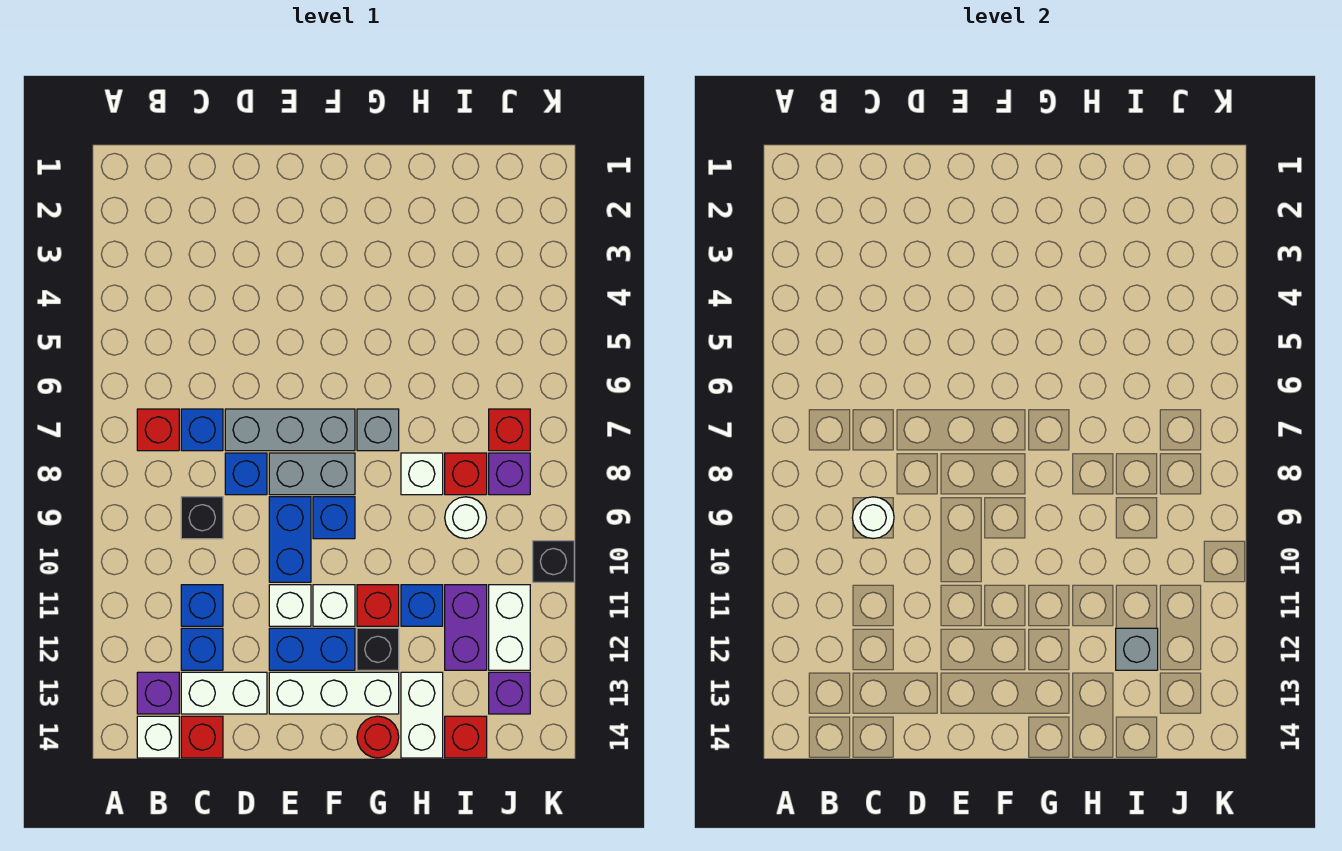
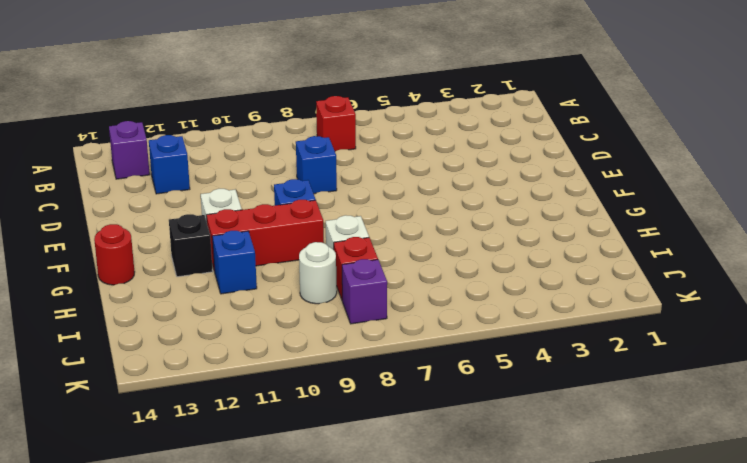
red 1x3 brick [206,200,324,271] -> red 1x1 brick [357,585,399,626]
none -> white 1x1 brick [137,716,179,758]
none -> blue 1x1 brick [181,409,223,451]
none -> black 1x1 brick [181,497,223,539]
none -> blue 1x1 brick [181,585,223,626]

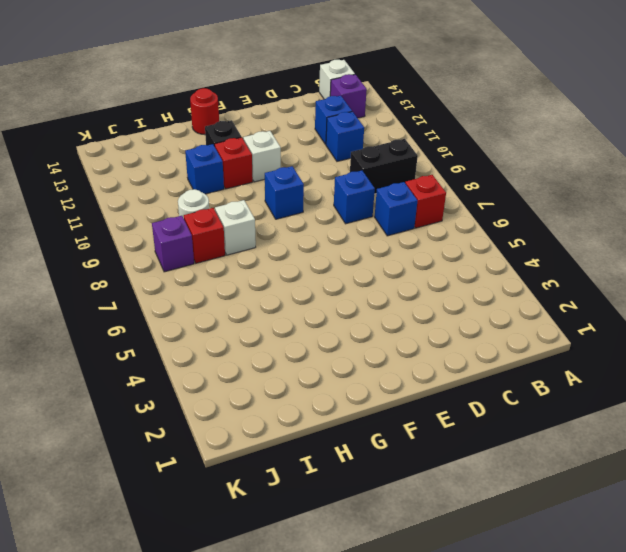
black 1x2 brick [350,139,418,194] -> black 1x1 brick [181,497,223,539]
none -> white 1x2 brick [181,672,267,714]
none -> red 1x1 brick [181,716,223,758]
none -> grey 1x3 brick [225,409,355,451]
none -> grey 1x2 brick [269,453,355,495]

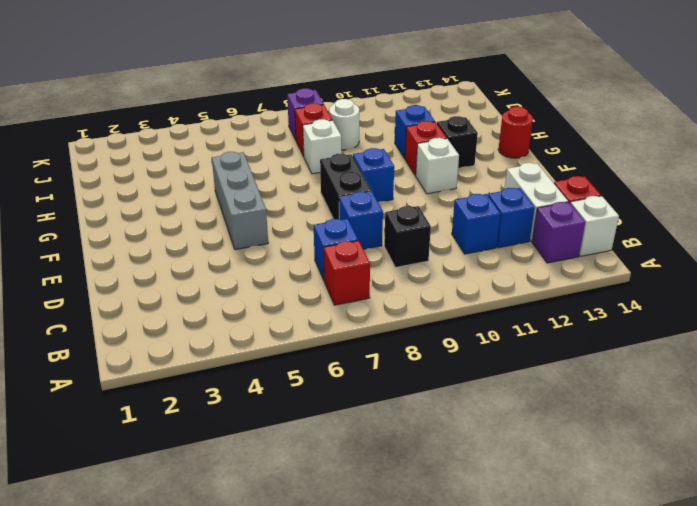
grey 1x3 brick [212,152,268,250] -> grey 1x3 brick moved to [225,409,355,451]
black 1x2 brick [320,154,372,219] -> grey 1x2 brick [269,453,355,495]
none -> blue 1x2 brick [269,497,311,582]
none -> white 1x1 brick [269,585,311,626]
none -> blue 1x2 brick [269,628,355,670]
none -> white 1x3 brick [269,672,399,714]

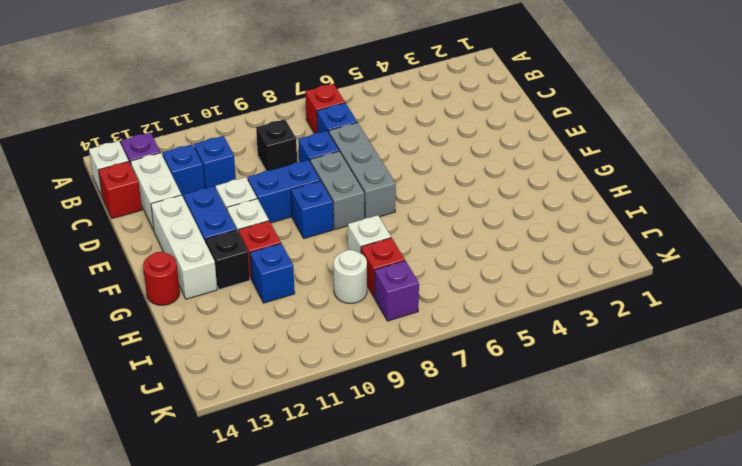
none -> grey 1x1 brick [357,409,399,451]
none -> white 1x2 brick [401,672,443,758]
none -> purple 1x2 brick [445,585,487,670]
none -> red 1x1 brick [445,716,487,758]

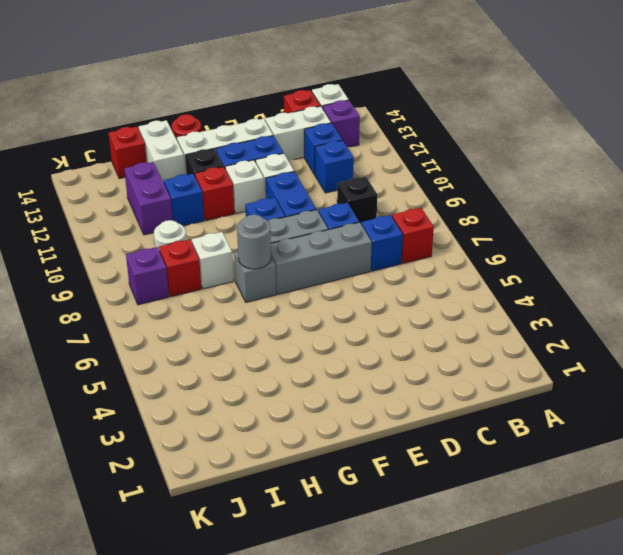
grey 1x1 round brick [237,215,271,269] -> none
none -> red 1x1 brick [489,409,530,451]
none -> white 1x2 brick [489,585,530,670]
none -> purple 1x1 brick [489,672,530,714]
none -> black 1x1 brick [533,541,574,582]

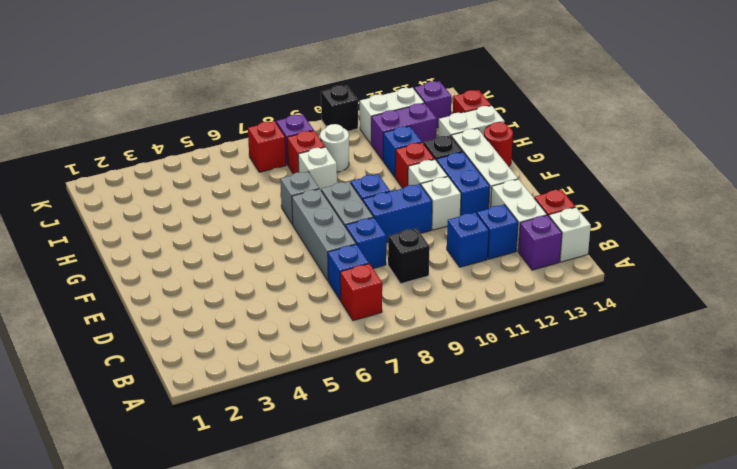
none -> white 1x1 round brick [852,497,894,539]
none -> grey 1x1 brick [1116,628,1158,670]

